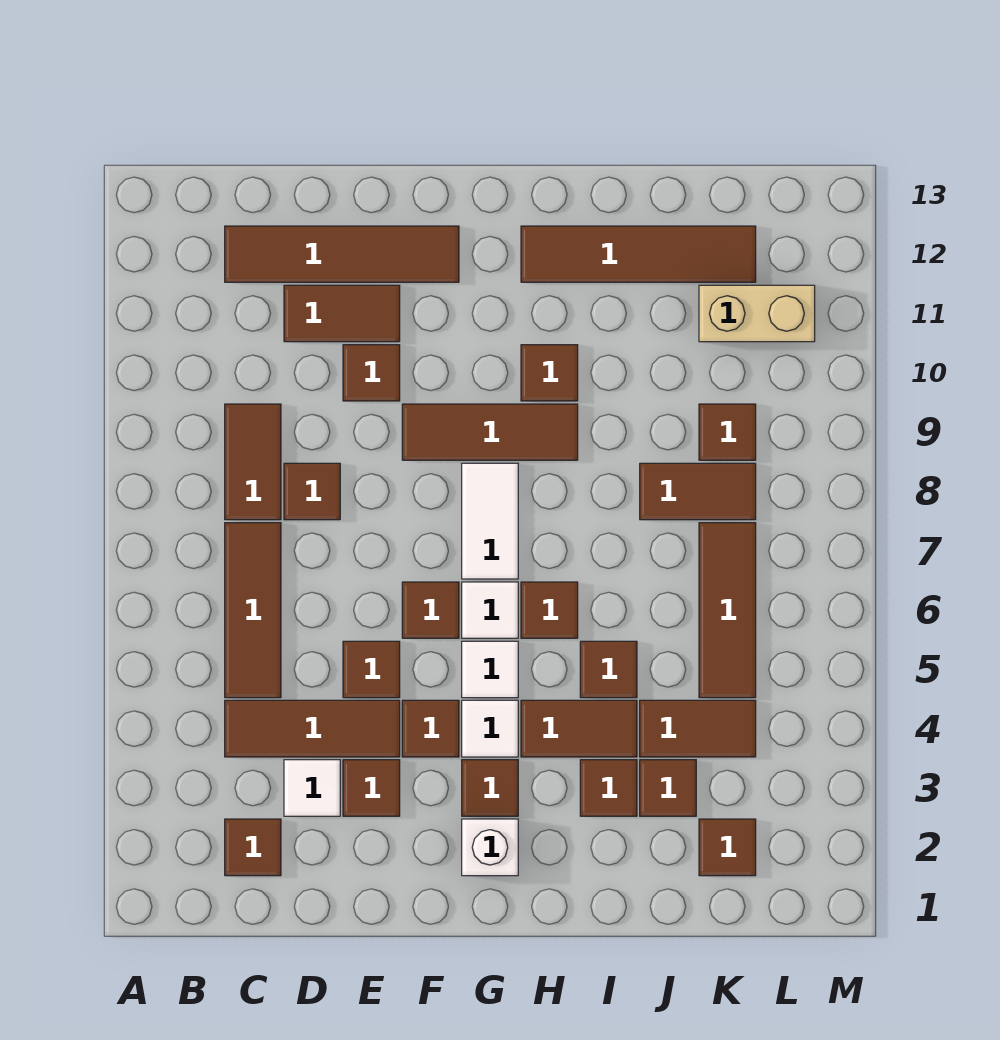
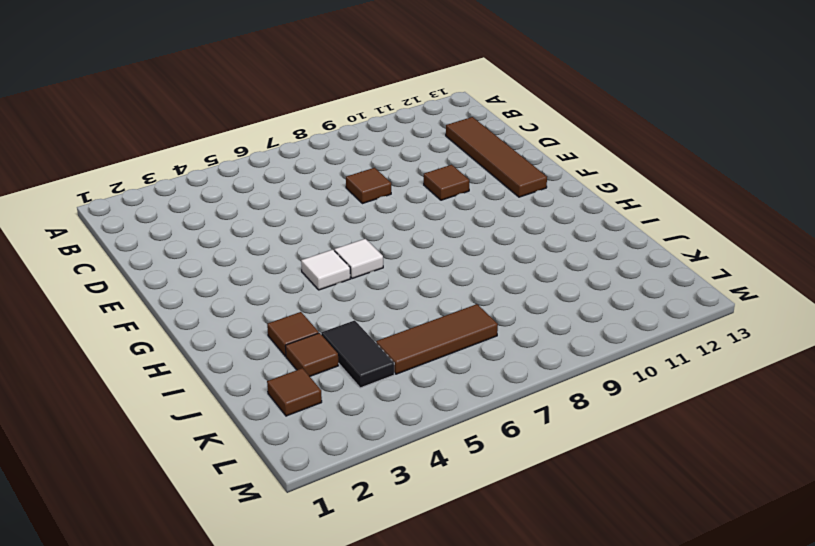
black 1x2 tile [321,320,394,388] -> brown 1x2 tile [640,700,756,757]
none -> brown 1x1 tile [225,819,281,876]
none -> brown 1x3 tile [225,700,400,757]
none -> brown 1x3 tile [225,523,281,698]
none -> brown 1x2 tile [225,404,281,520]

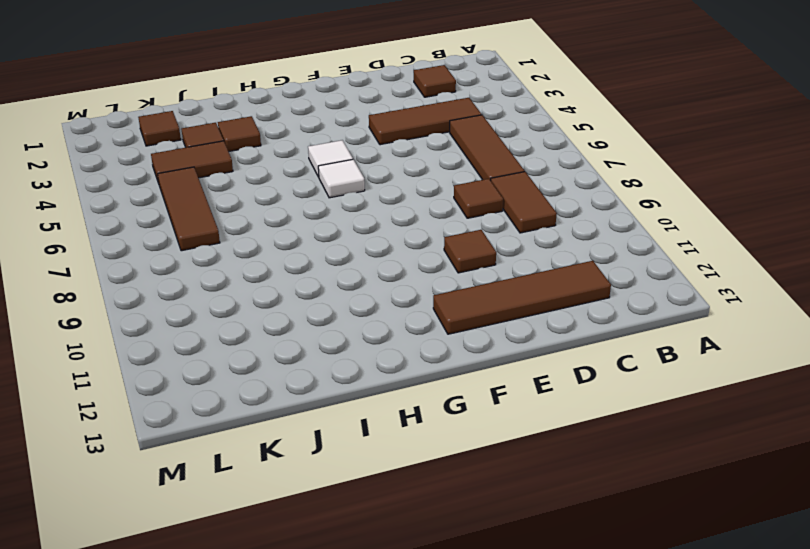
none -> white 1x1 tile [284,760,340,816]
none -> brown 1x2 tile [284,285,400,342]
none -> brown 1x1 tile [343,760,400,816]
none -> brown 1x1 tile [343,641,400,698]

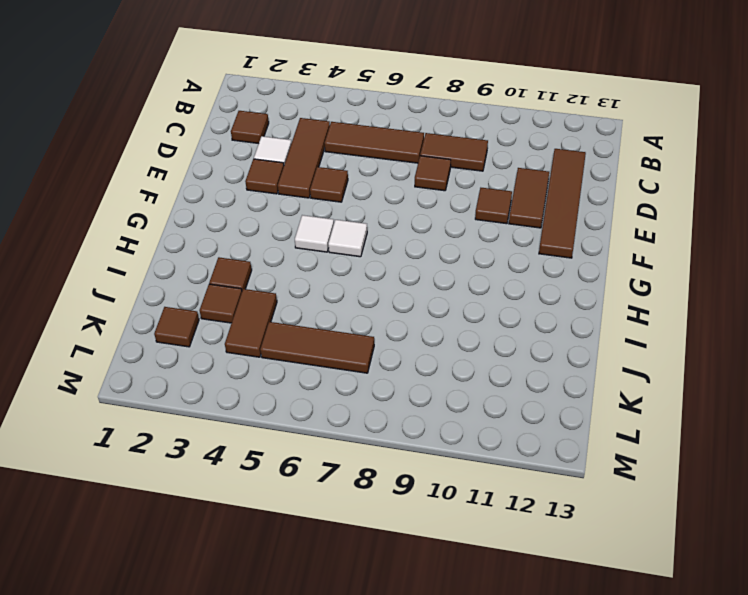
none -> brown 1x1 tile [402,700,459,757]
none -> brown 1x1 tile [402,582,459,638]
none -> brown 1x3 tile [402,404,578,460]
none -> white 1x1 brick [462,819,518,876]

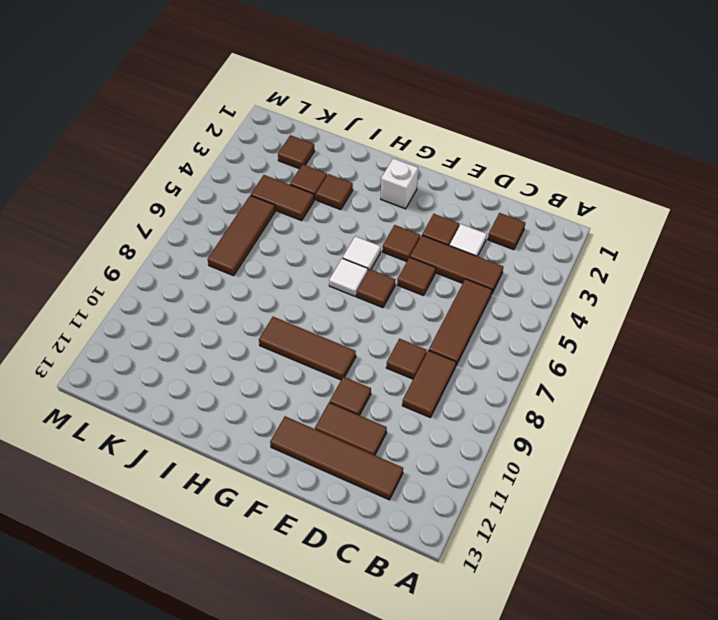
none -> brown 1x1 tile [462,760,518,816]
none -> white 1x1 tile [462,700,518,757]
none -> white 1x2 tile [462,463,518,579]
none -> brown 1x2 tile [521,700,637,757]

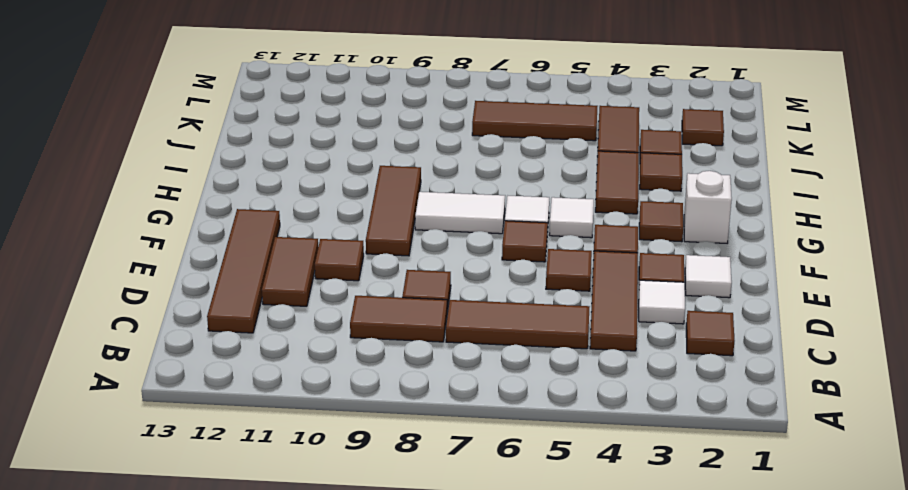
white 1x1 tile [685,255,732,298] -> white 1x1 tile moved to [462,700,518,757]
none -> brown 1x1 tile [521,582,578,638]
none -> brown 1x1 tile [521,345,578,401]
none -> brown 1x4 tile [521,226,756,282]
none -> brown 1x1 tile [580,641,637,698]

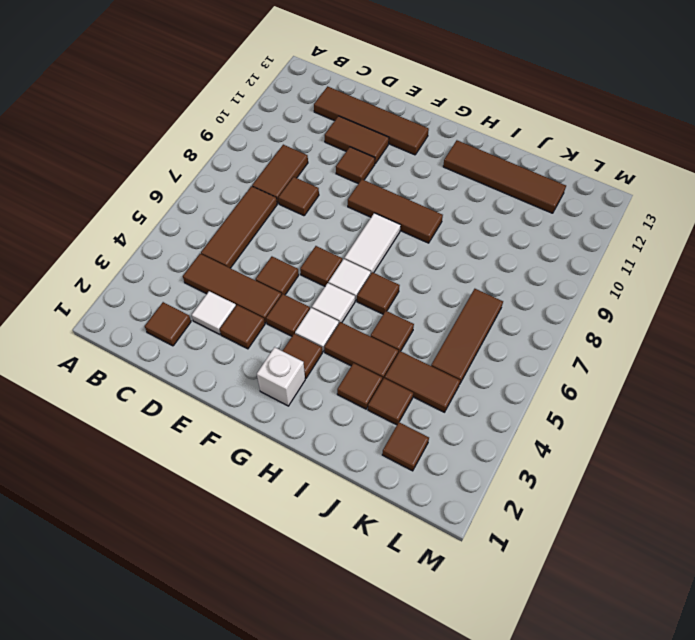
none -> brown 1x1 tile [521,345,578,401]
none -> brown 1x2 tile [640,463,756,520]
none -> brown 1x1 tile [699,404,756,460]
none -> tan 1x2 brick [699,285,815,342]

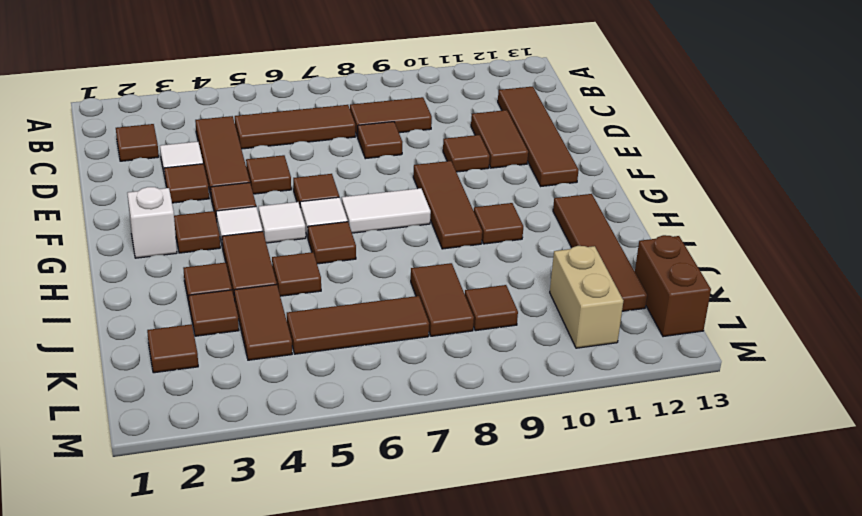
brown 1x2 brick [635,235,711,337] -> none

